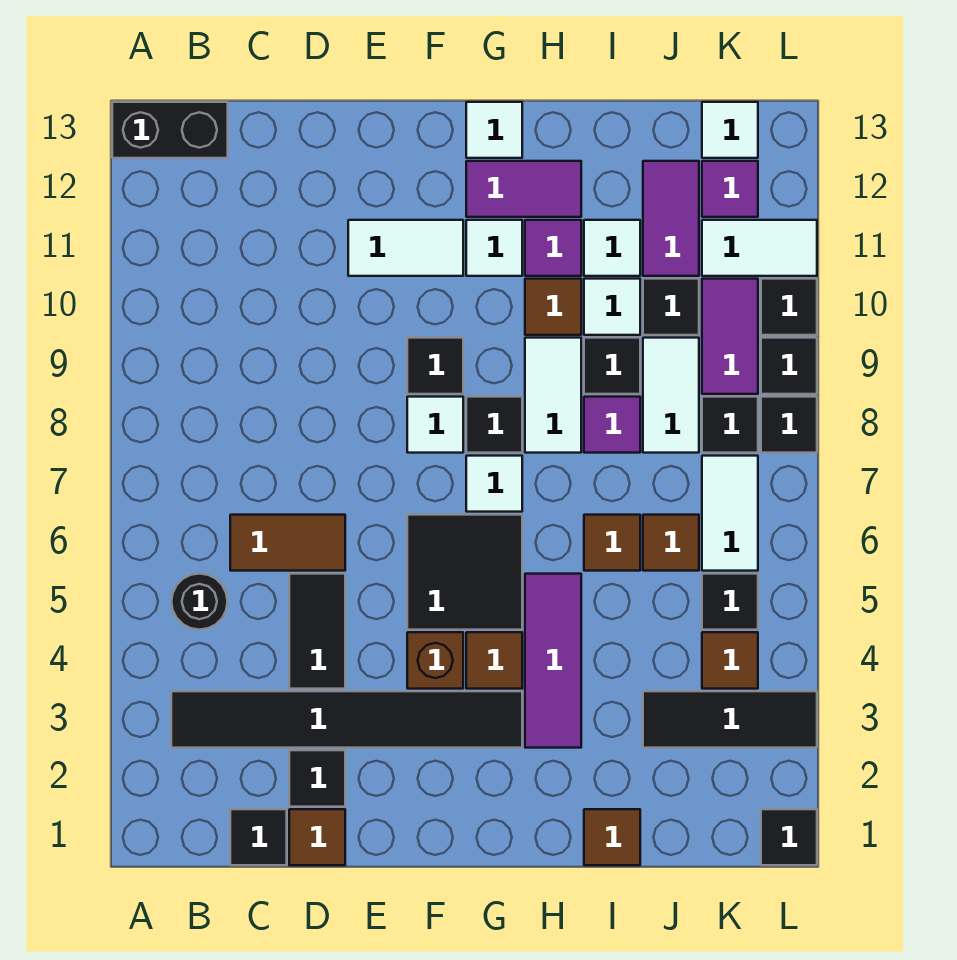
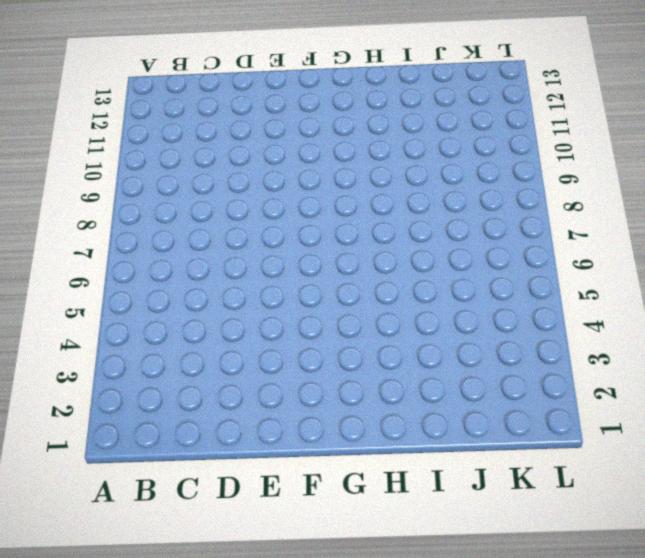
none -> black 1x2 brick [112,102,228,158]
none -> black 1x6 tile [171,691,522,748]
none -> black 1x1 round brick [171,574,228,630]
none -> black 1x1 tile [230,809,287,865]

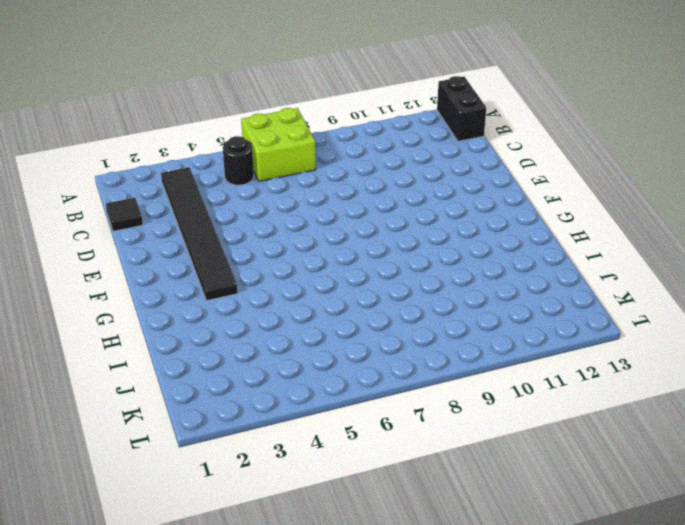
lime 2x2 brick [241,108,316,181] -> none
none -> brown 1x2 tile [230,515,345,571]
none -> brown 1x1 tile [289,809,345,865]
none -> black 1x1 tile [289,750,345,807]
none -> black 1x2 tile [289,574,345,689]

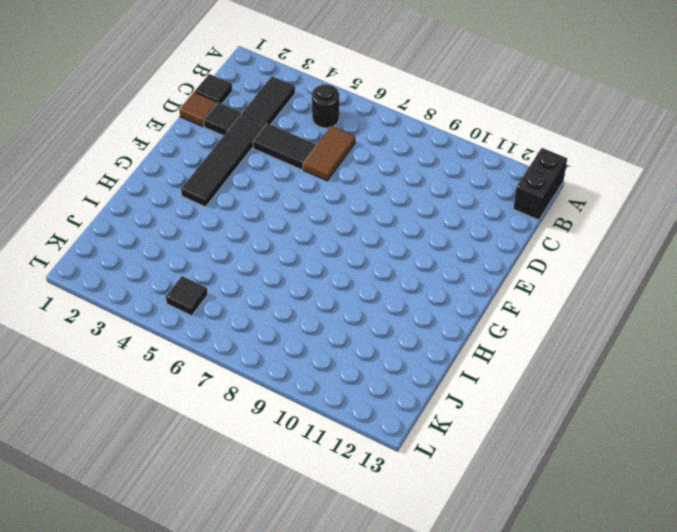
none -> white 1x2 tile [348,220,463,276]
none -> brown 1x1 brick [407,632,463,689]
none -> black 2x2 tile [407,515,522,630]
none -> white 1x1 tile [407,397,463,453]

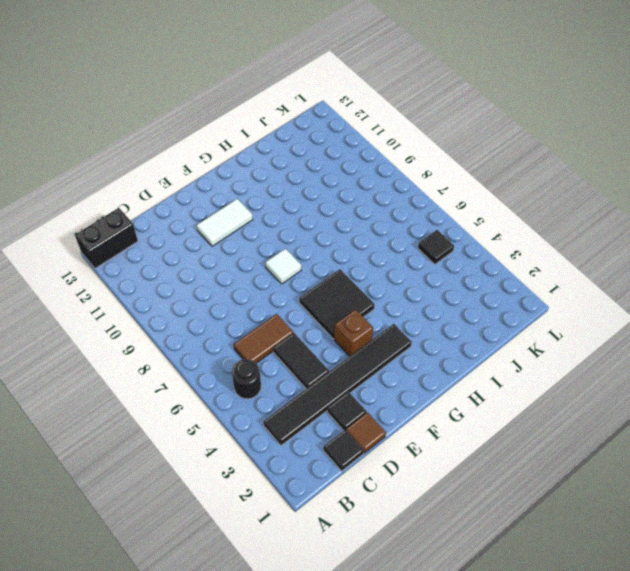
none -> black 1x1 tile [407,338,463,394]
none -> brown 1x1 tile [466,632,522,689]
none -> white 1x1 tile [466,456,522,512]
none -> black 1x1 tile [466,397,522,453]

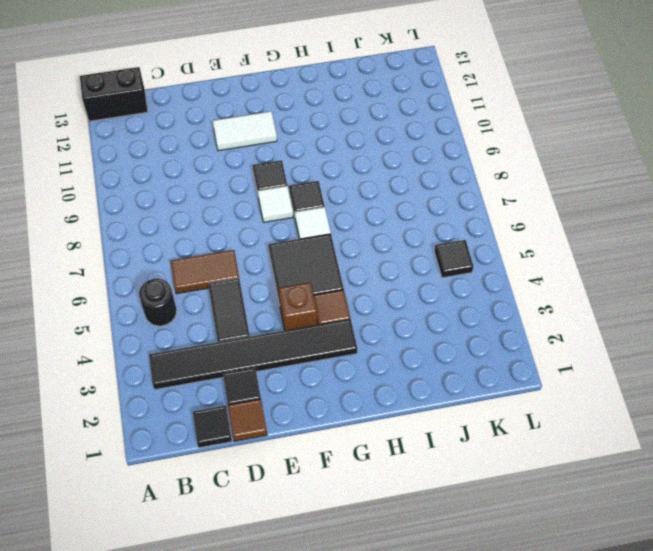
none -> white 1x1 tile [466,220,522,276]
none -> purple 1x2 tile [466,161,581,217]
none -> white 1x1 tile [466,102,522,158]
none -> purple 1x3 tile [525,574,581,748]

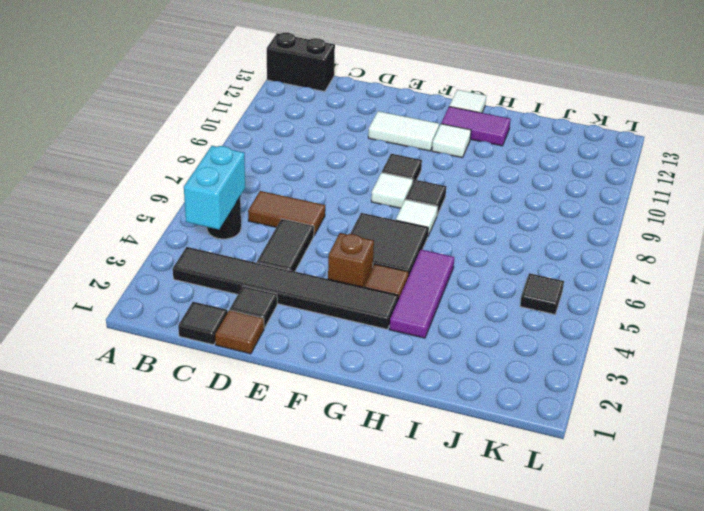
cyan 1x2 brick [184,146,245,229] -> none
none -> white 1x2 tile [525,338,581,453]
none -> brown 1x1 tile [525,279,581,335]
none -> purple 1x1 tile [525,220,581,276]
none -> brown 1x1 tile [584,809,640,865]

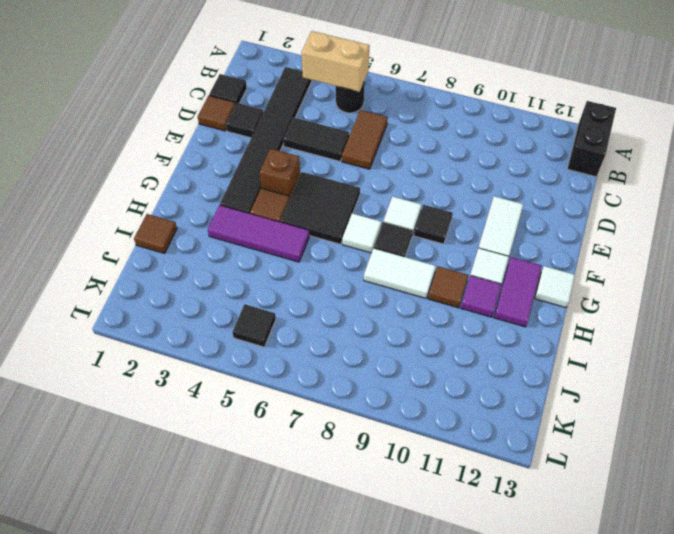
tan 1x2 brick [302,31,370,92] -> none
none -> brown 1x1 tile [584,515,640,571]
none -> purple 1x1 tile [584,397,640,453]
none -> black 1x1 tile [584,338,640,394]
none -> white 1x1 tile [584,279,640,335]

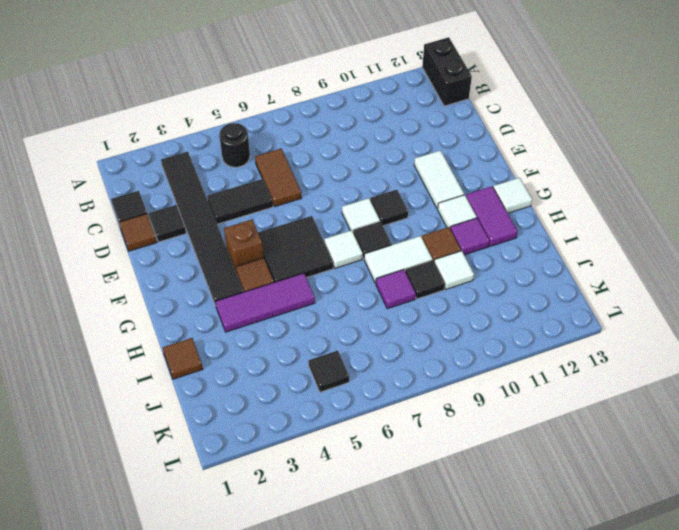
none -> brown 1x1 tile [584,515,640,571]
none -> white 1x1 tile [584,220,640,276]
none -> black 1x3 tile [643,691,817,748]
none -> brown 1x1 tile [643,515,699,571]

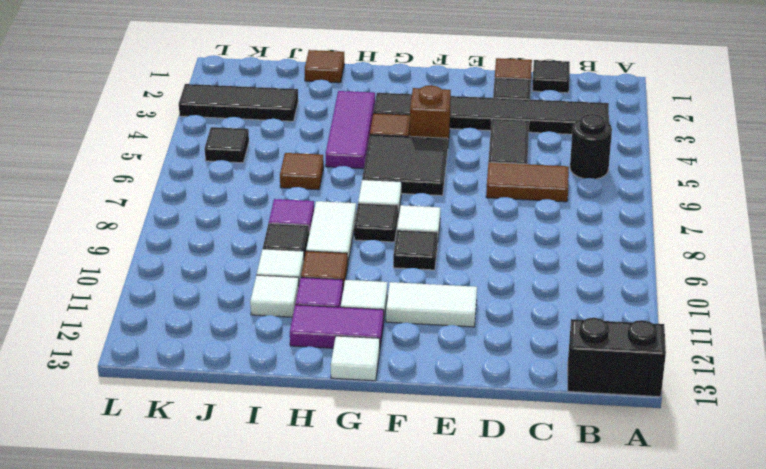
none -> brown 1x1 tile [643,515,699,571]
none -> white 1x2 tile [643,338,699,453]
none -> black 1x1 tile [643,279,699,335]
none -> purple 1x2 tile [643,161,699,276]

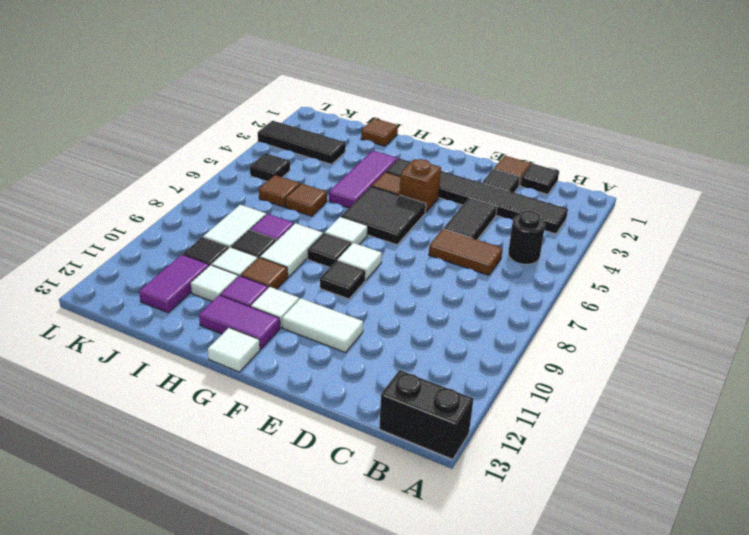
none -> brown 1x1 tile [702,632,758,689]
none -> white 1x2 tile [702,456,758,571]
none -> black 1x1 tile [702,397,758,453]
none -> purple 1x2 tile [702,279,758,394]

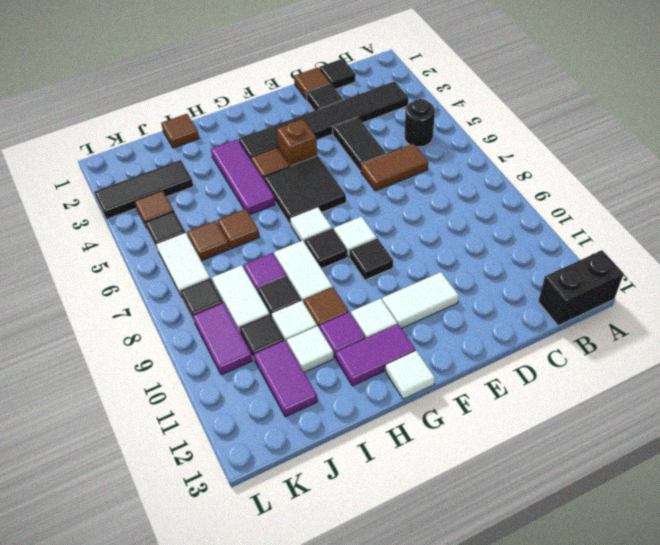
none -> white 1x2 tile [702,220,817,276]
none -> purple 1x1 tile [702,161,758,217]
none -> white 1x1 tile [702,102,758,158]
none -> black 1x1 tile [761,809,817,865]

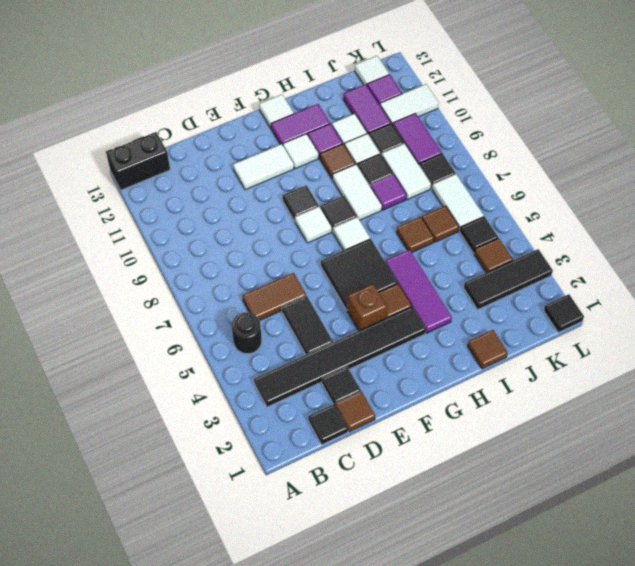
none -> black 1x1 tile [761,397,817,453]
none -> black 1x1 tile [761,338,817,394]
none -> black 1x1 tile [761,279,817,335]

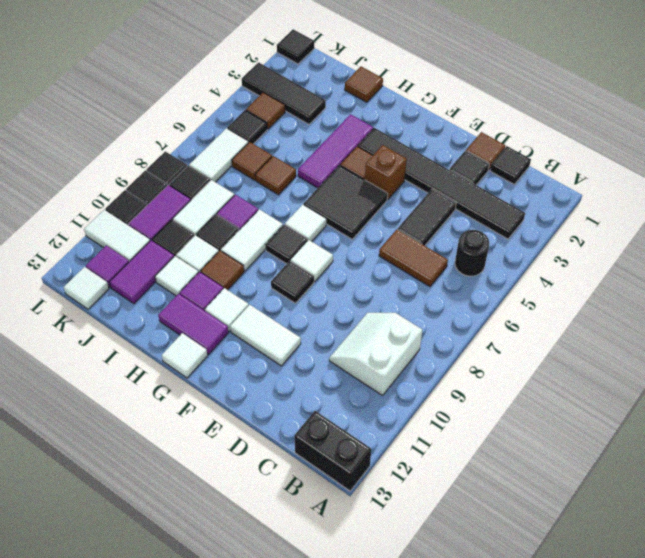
white 2x2 slope [329,313,422,395] -> none

